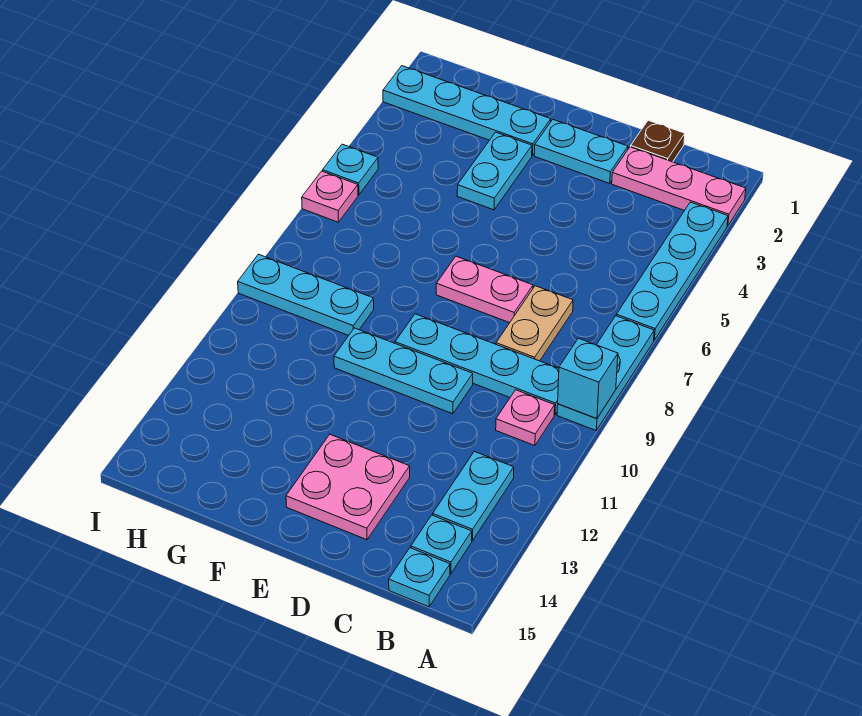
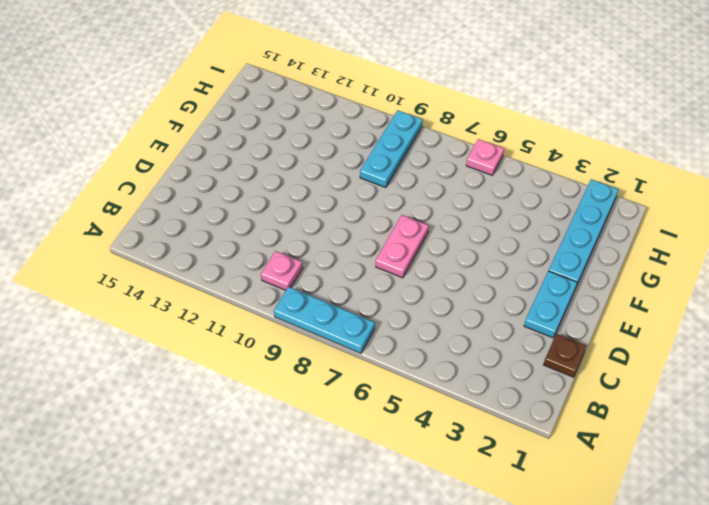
none -> pink 1x3 plate [612,147,746,226]
none -> cyan 1x4 plate [616,202,728,340]
none -> cyan 1x4 plate [395,314,559,415]

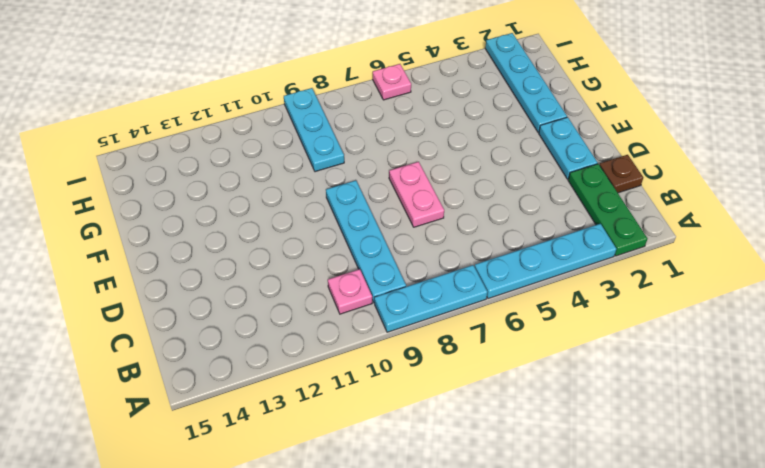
green 1x3 plate [568,164,647,256] -> pink 1x3 plate [612,147,746,226]
none -> cyan 1x2 plate [433,451,514,541]
none -> cyan 1x1 plate [411,515,472,574]
none -> cyan 1x1 plate [389,548,450,607]

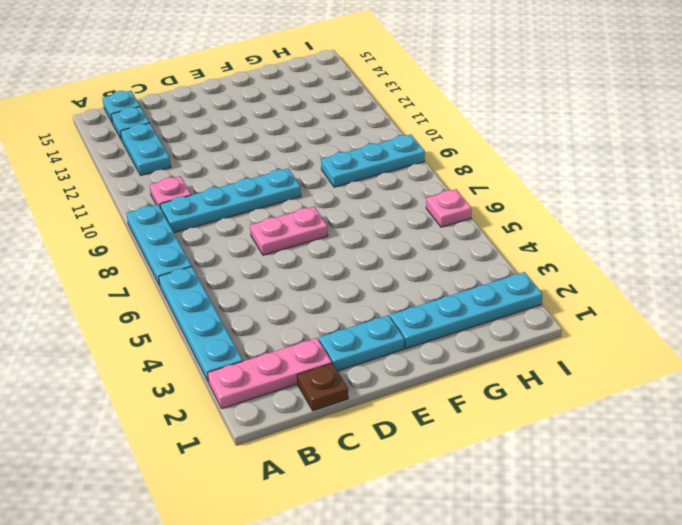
none -> tan 1x2 plate [496,286,573,361]
none -> cyan 1x3 plate [334,328,473,414]
none -> pink 2x2 plate [286,435,410,540]

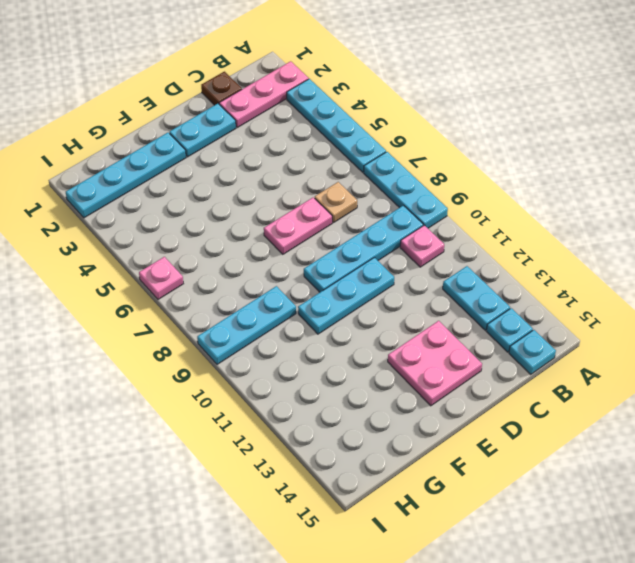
tan 1x1 plate [315,182,357,223] -> tan 1x2 plate [496,286,573,361]
none -> cyan 1x2 plate [457,132,532,210]
none -> cyan 1x1 plate [323,144,378,195]
none -> cyan 1x1 brick [558,338,618,418]

